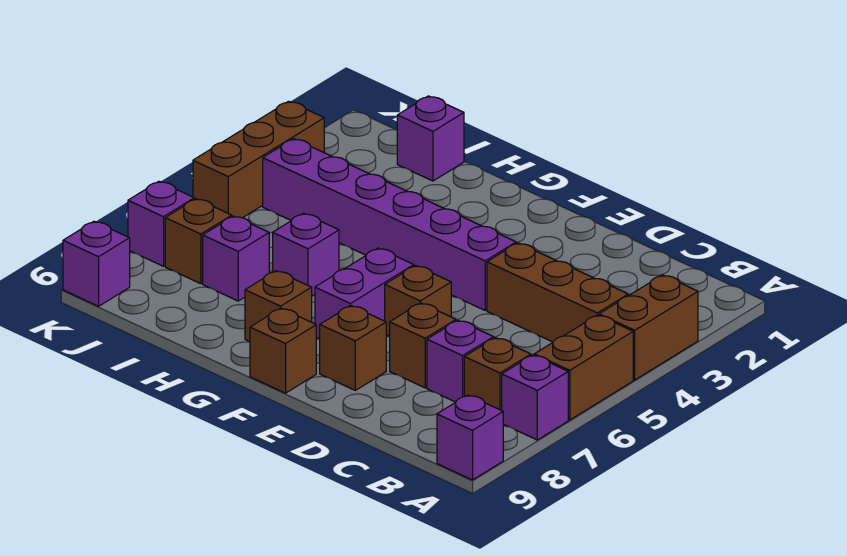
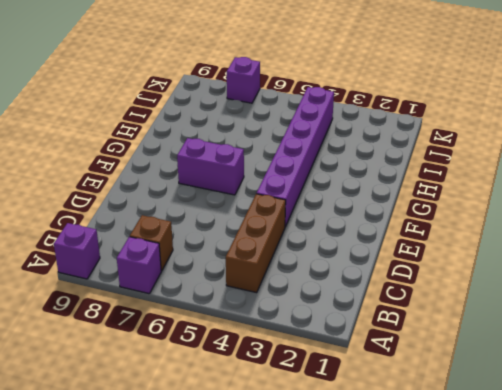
none -> brown 1x2 brick [599,275,698,380]
none -> brown 1x2 brick [534,315,633,420]
none -> purple 1x1 brick [427,320,494,402]

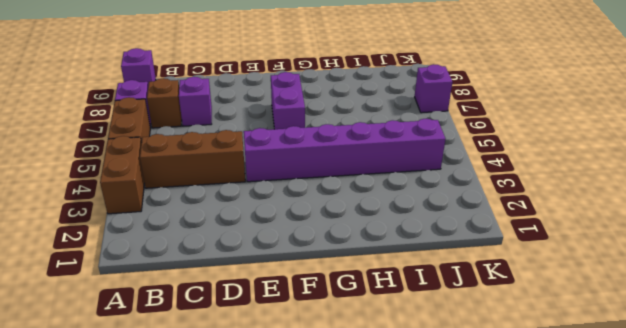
none -> brown 1x1 brick [390,303,456,388]
none -> brown 1x1 brick [385,266,451,336]
none -> brown 1x1 brick [320,305,386,390]

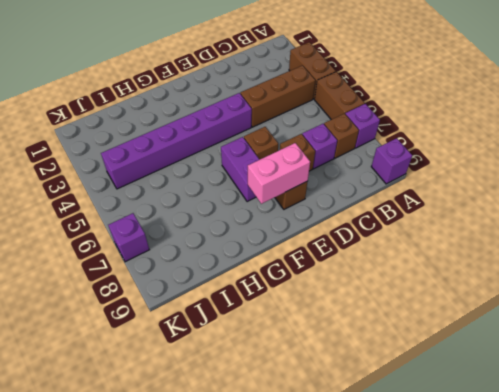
pink 1x2 brick [248,143,310,204] -> none
none -> brown 1x1 brick [250,308,316,393]
none -> brown 1x1 brick [245,271,312,341]
none -> purple 1x1 brick [273,213,339,296]

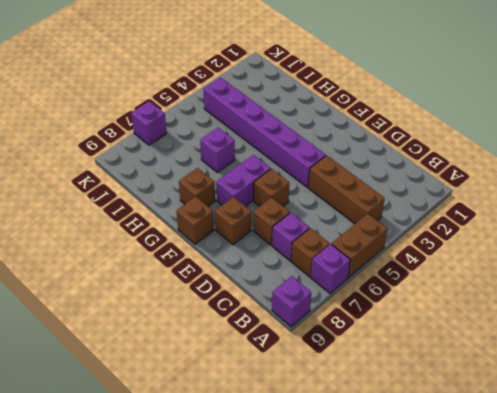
none -> brown 1x2 brick [599,275,698,380]
none -> purple 1x1 brick [397,96,464,181]
none -> purple 1x1 brick [203,216,269,301]

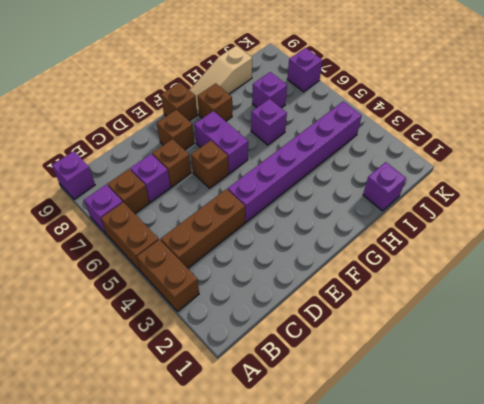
tan 1x3 slope [190,46,252,115] -> none
none -> brown 1x1 brick [165,199,232,284]
none -> brown 1x3 brick [193,101,324,218]
none -> purple 1x1 brick [63,221,130,306]

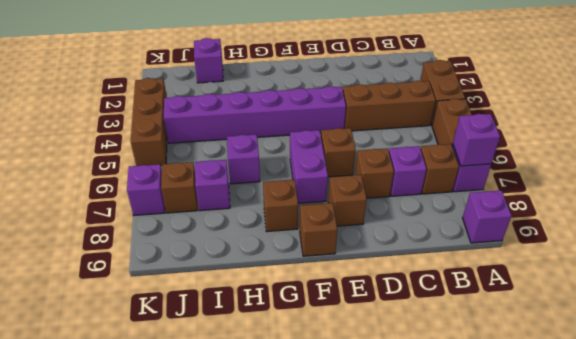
purple 1x1 brick [453,114,500,166] -> purple 1x1 brick moved to [63,221,130,306]

